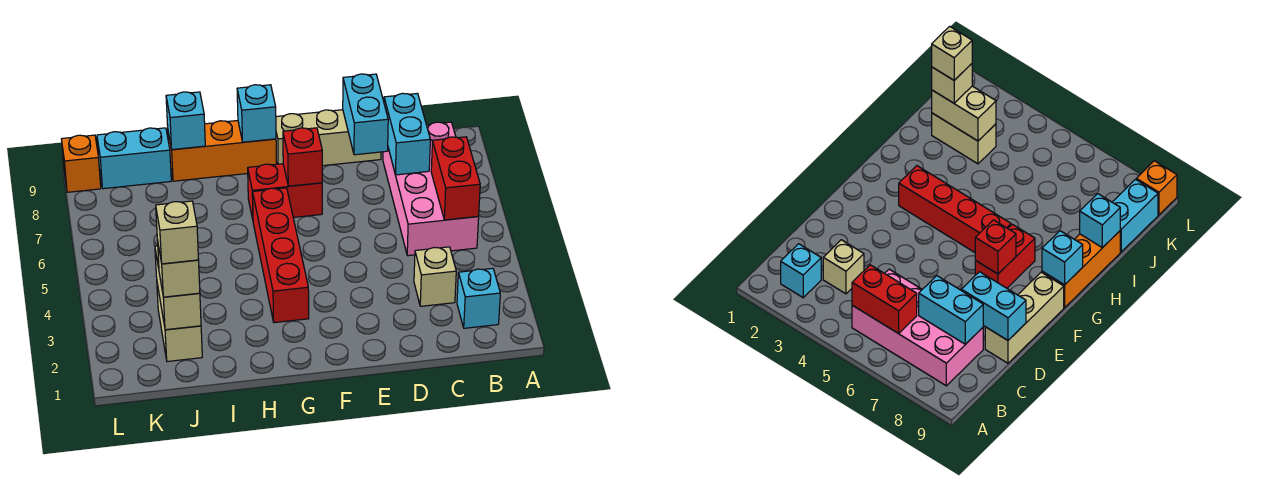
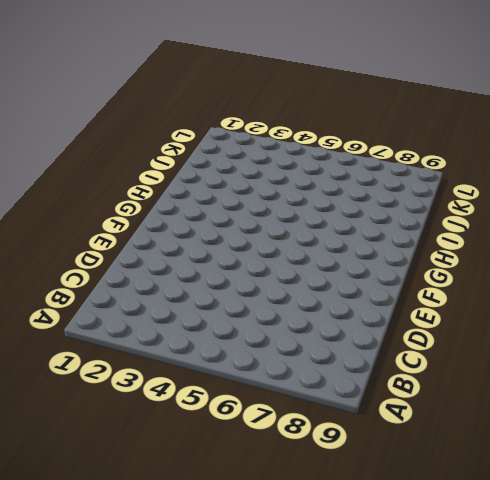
none -> cyan 1x1 brick [457,268,500,328]
none -> pink 2x4 brick [383,122,479,256]
none -> tan 1x1 brick [414,247,456,306]

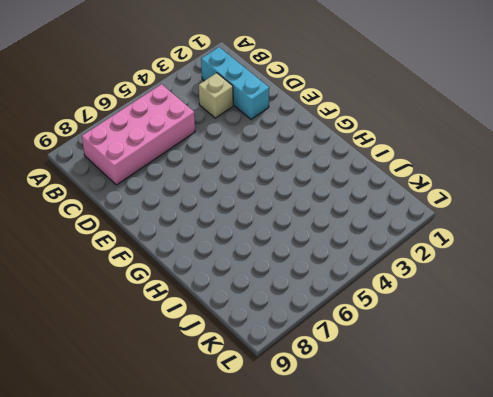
cyan 1x3 brick [201,47,269,119] -> cyan 1x1 brick [457,268,500,328]
none -> tan 1x3 brick [276,110,381,166]
none -> red 1x2 brick [248,164,322,219]
none -> red 1x4 brick [253,188,309,323]

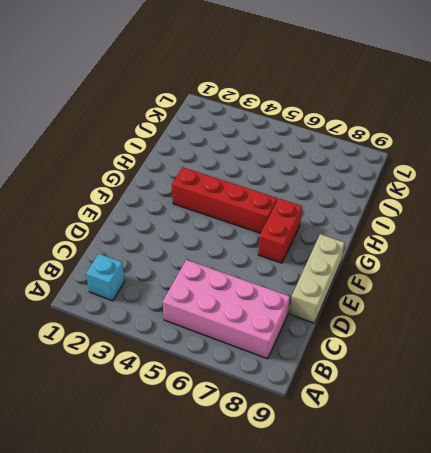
none -> tan 1x1 brick [414,247,456,306]
none -> orange 1x3 brick [168,121,276,181]
none -> tan 1x2 brick [157,284,202,362]

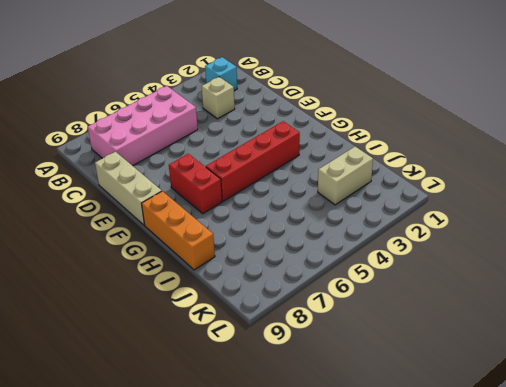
none -> cyan 1x2 brick [97,128,171,189]
none -> orange 1x1 brick [61,135,101,192]
none -> red 1x2 brick [431,137,480,220]

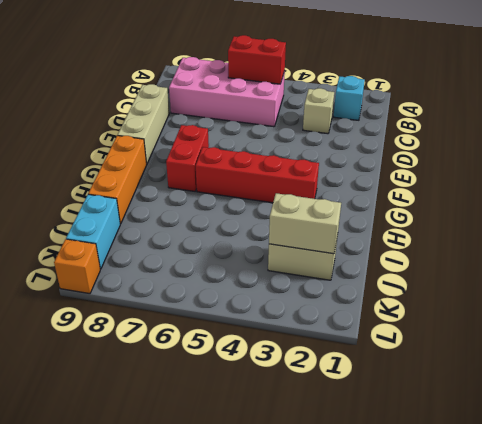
none -> cyan 1x2 brick [384,93,430,175]
none -> cyan 1x2 brick [343,74,388,155]
none -> red 1x1 brick [283,128,322,186]

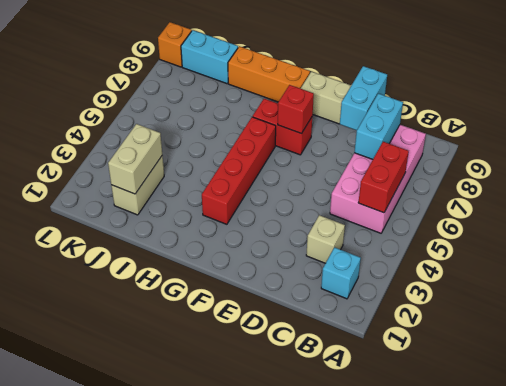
none -> cyan 1x1 brick [237,85,276,142]
none -> cyan 1x1 brick [166,92,205,150]
none -> tan 1x1 brick [158,245,200,297]

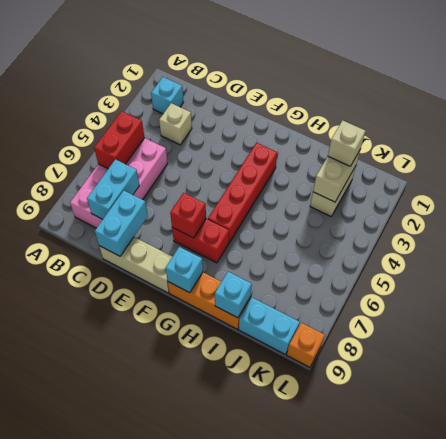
none -> tan 1x1 brick [156,201,199,264]

